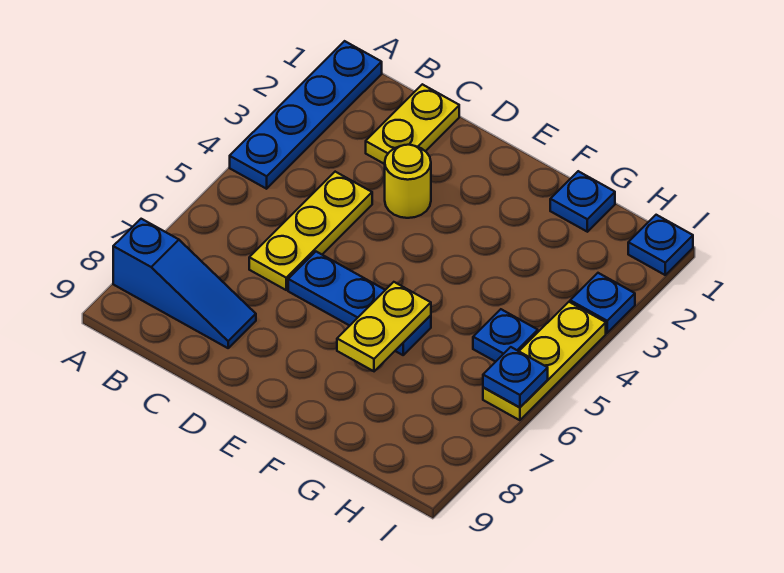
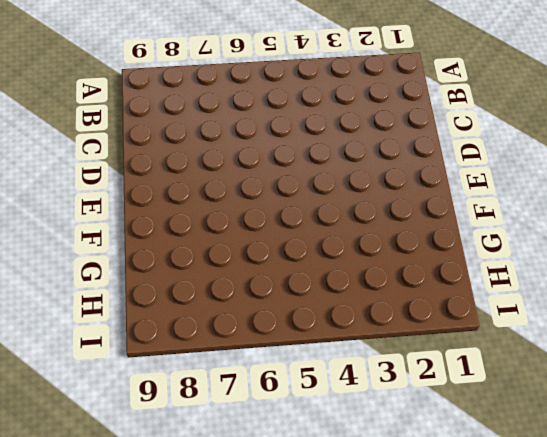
none -> blue 1x4 plate [230,41,382,189]
none -> blue 1x3 slope [113,219,256,348]
none -> yellow 1x2 plate [366,84,459,164]

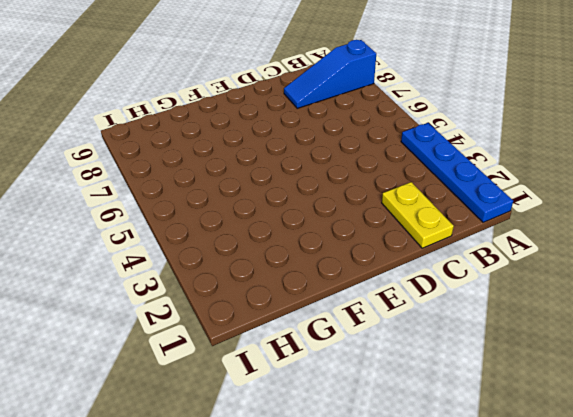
none -> yellow 1x3 plate [249,172,372,290]
none -> yellow 1x1 round brick [385,145,431,218]
none -> blue 1x3 plate [288,252,431,355]

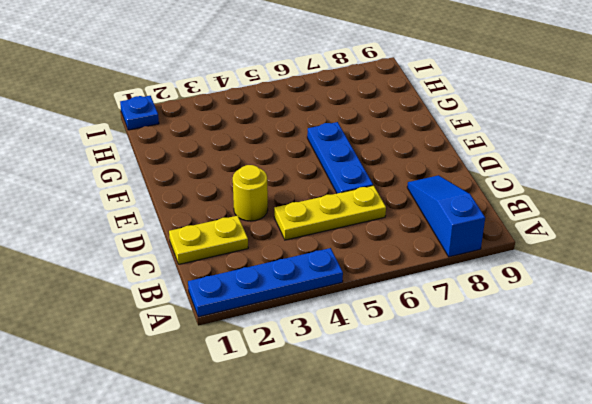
none -> blue 1x1 plate [550,171,615,232]
none -> blue 1x1 plate [473,309,538,362]
none -> blue 1x1 plate [570,273,635,333]

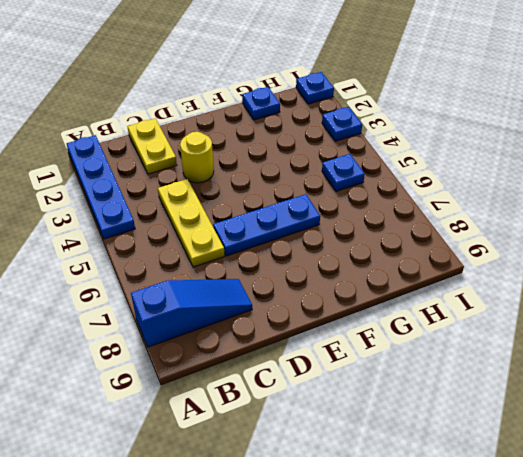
none -> yellow 1x3 plate [483,302,606,420]
none -> yellow 1x2 plate [337,282,431,371]
none -> blue 1x1 plate [483,347,548,408]

